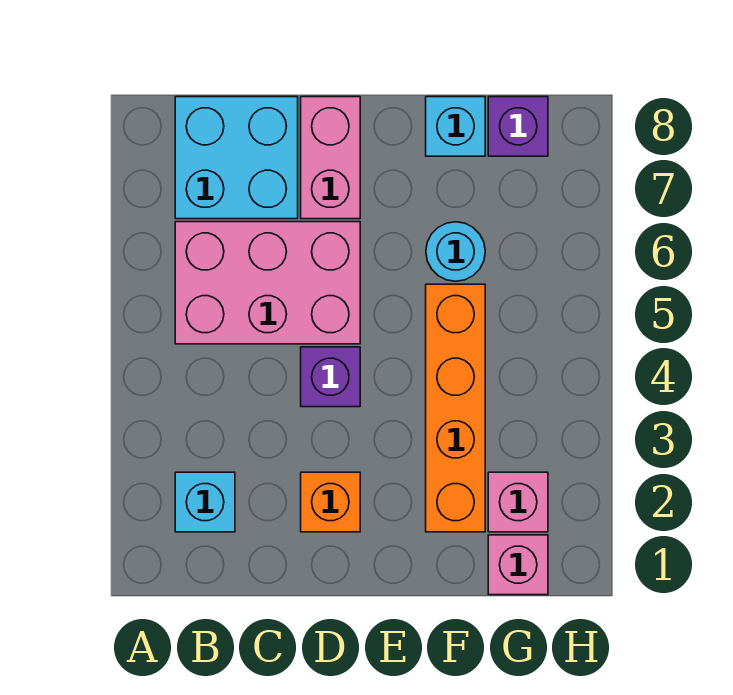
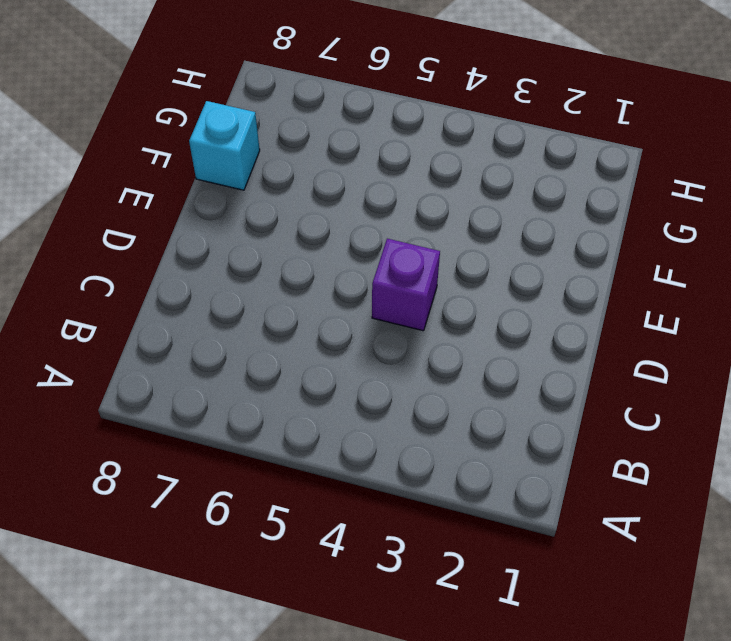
none -> cyan 1x1 brick [175,472,235,532]
none -> pink 2x3 brick [175,222,360,344]
none -> cyan 2x2 brick [175,97,298,219]

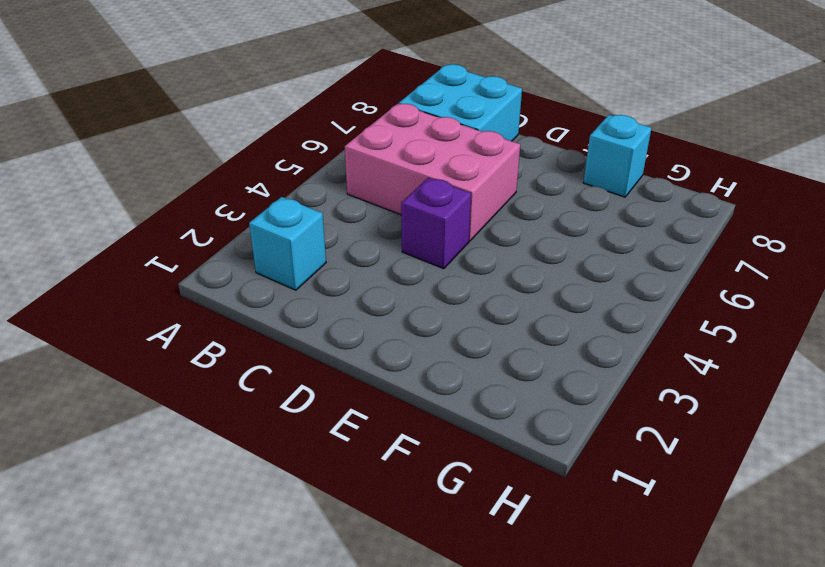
none -> orange 1x1 brick [301,472,360,532]
none -> pink 1x2 brick [301,97,360,219]
none -> orange 1x4 brick [426,284,485,532]

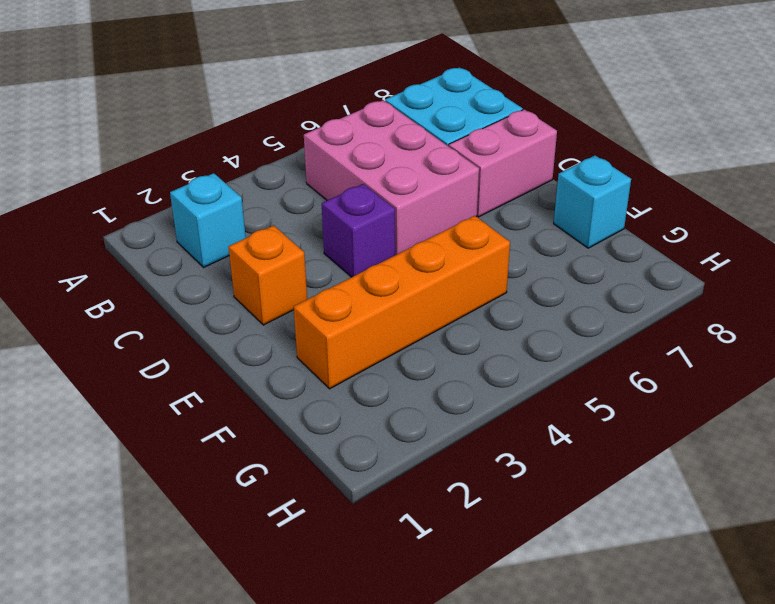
none -> cyan 1x1 round brick [426,222,485,281]
none -> pink 1x1 brick [488,535,548,595]
none -> pink 1x1 brick [488,472,548,532]

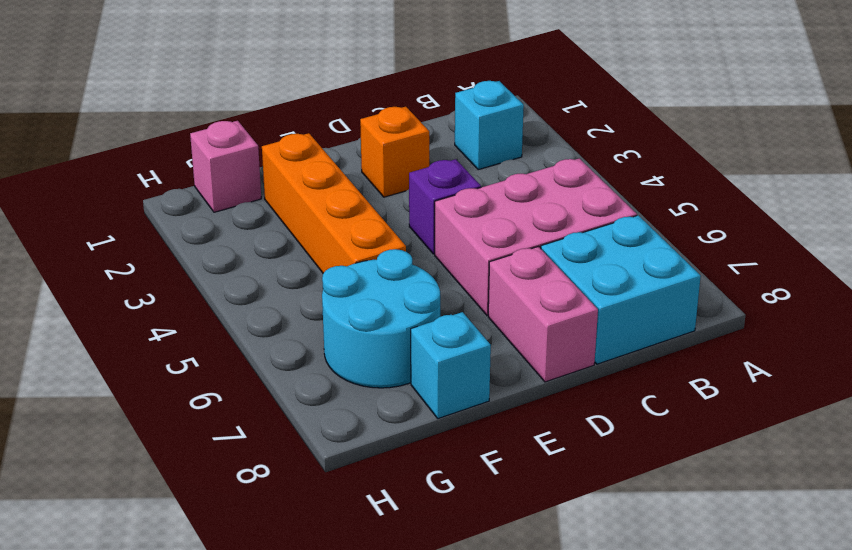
cyan 2x2 round brick [322,249,440,388] -> cyan 1x1 round brick [426,222,485,281]
none -> pink 1x1 brick [488,472,548,532]
none -> purple 1x1 brick [488,97,548,156]

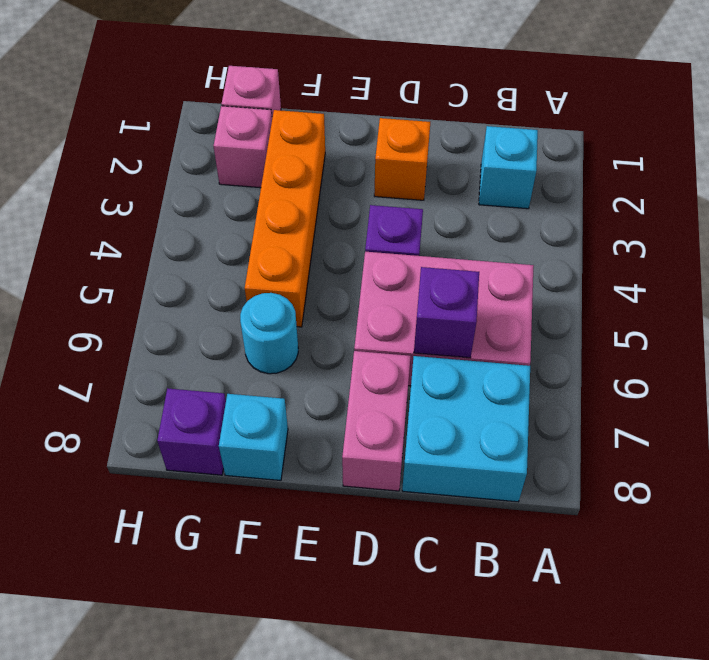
purple 1x1 brick [414,267,479,358] -> none

